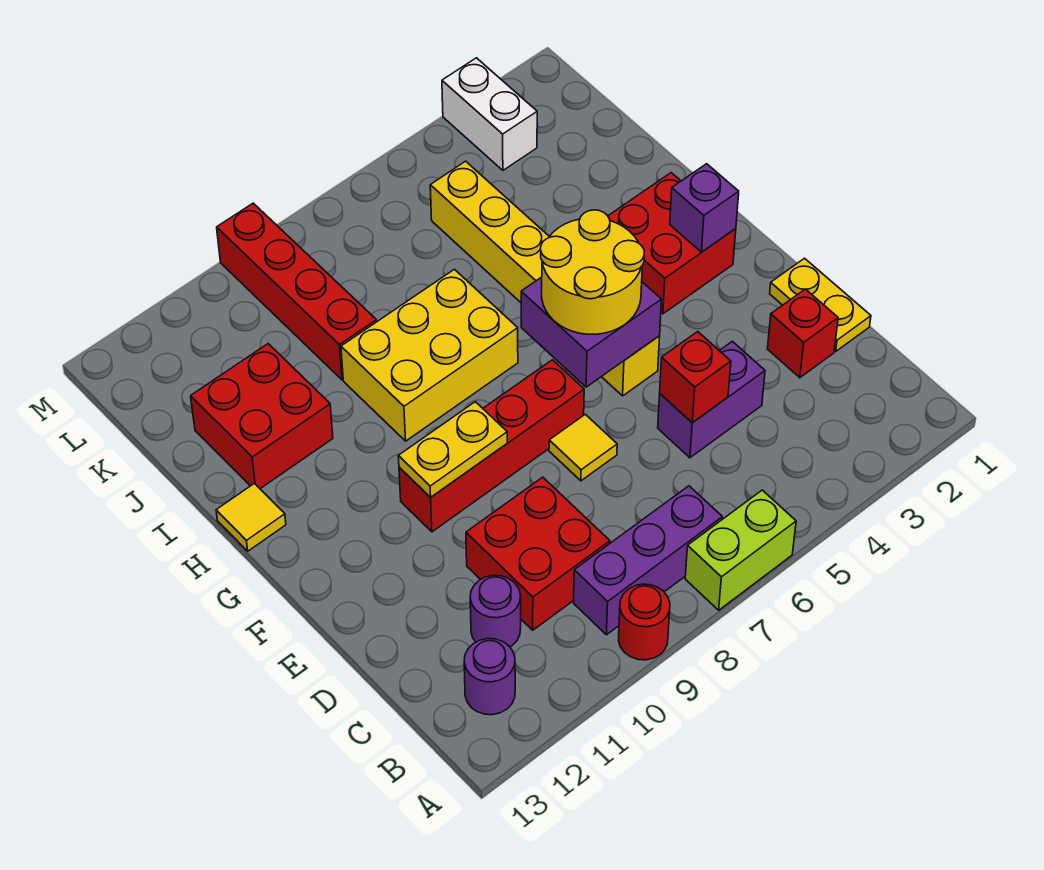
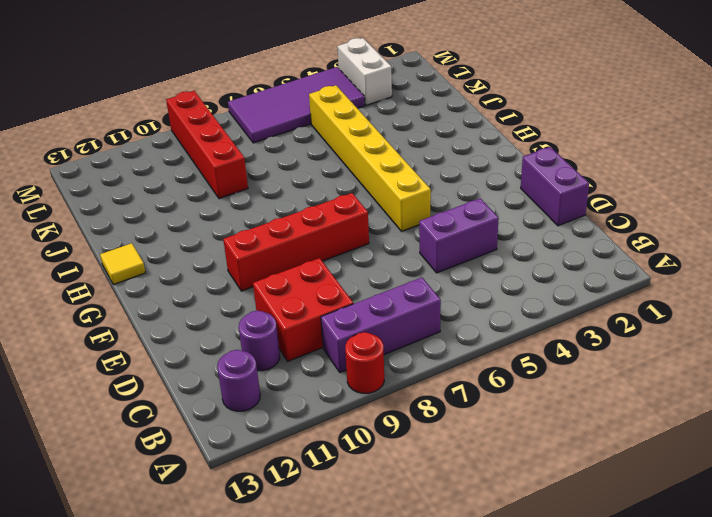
purple 1x2 brick [521,147,589,226] -> yellow 1x2 plate [770,258,871,351]
purple 2x4 tile [228,67,365,143] -> none
none -> lime 1x2 brick [685,490,796,610]
none -> red 1x1 brick [768,289,838,378]
none -> yellow 1x1 tile [549,414,617,481]

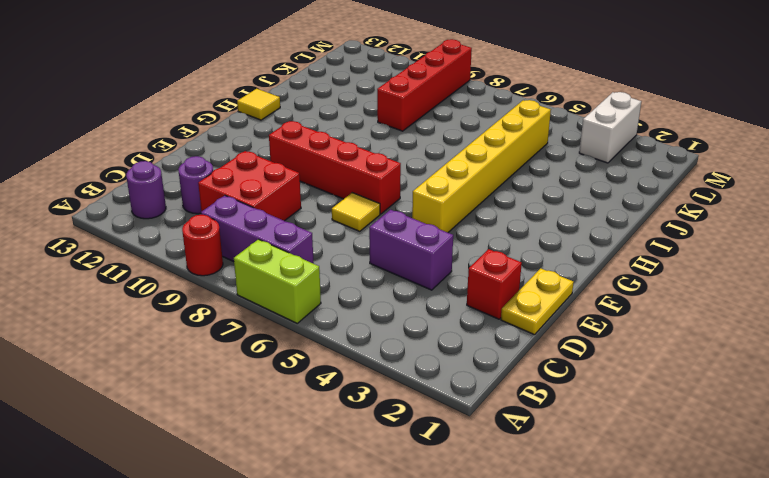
none -> red 2x2 brick [608,173,736,314]
none -> yellow 2x3 brick [341,269,518,441]
none -> red 2x2 brick [191,344,333,489]

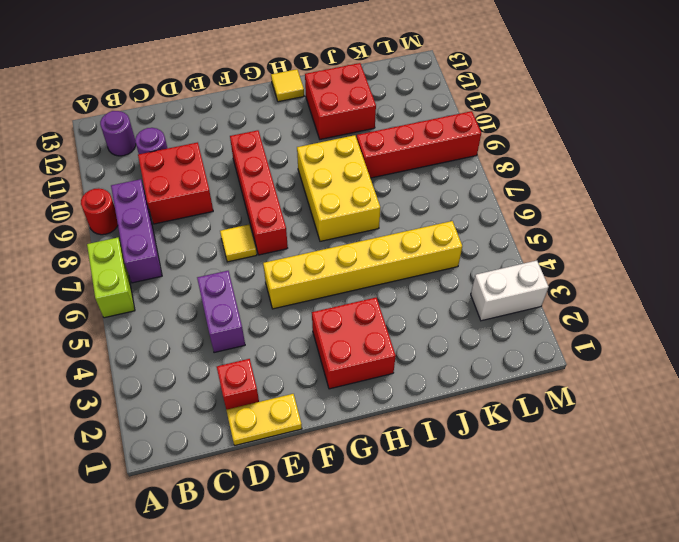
none -> red 1x1 brick [660,332,731,423]
none -> purple 2x2 brick [521,277,662,387]
none -> yellow 1x2 plate [398,402,507,497]

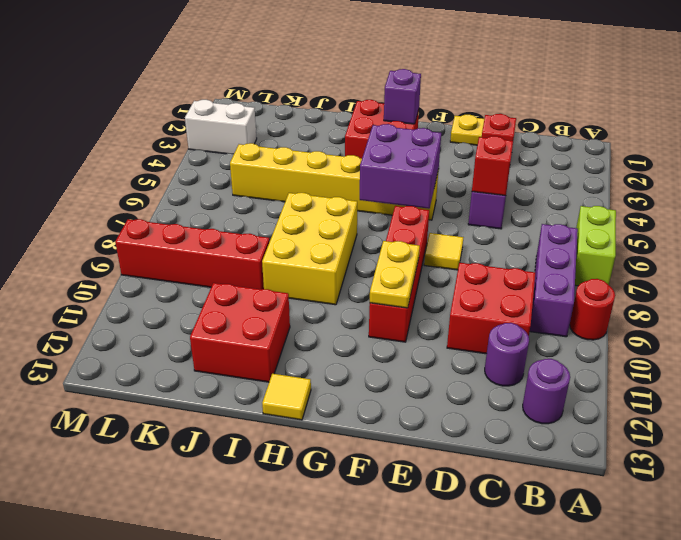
none -> yellow 2x2 round brick [541,210,644,334]

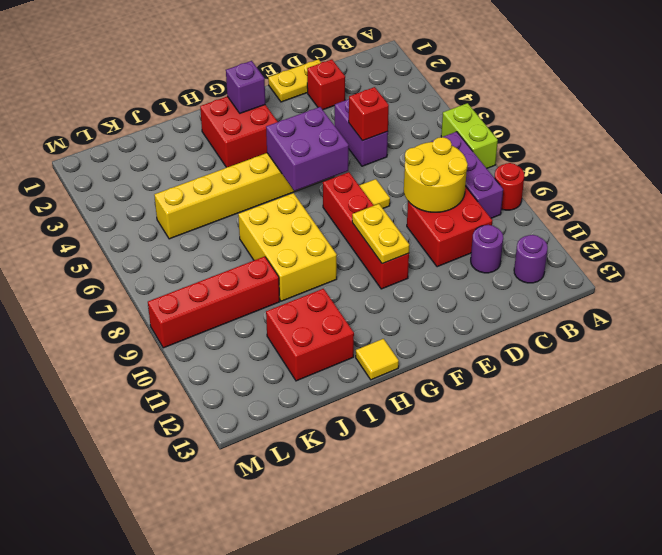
yellow 2x2 round brick [404,137,468,212] -> yellow 2x2 round brick moved to [541,210,644,334]
none -> white 1x2 brick [442,58,537,170]

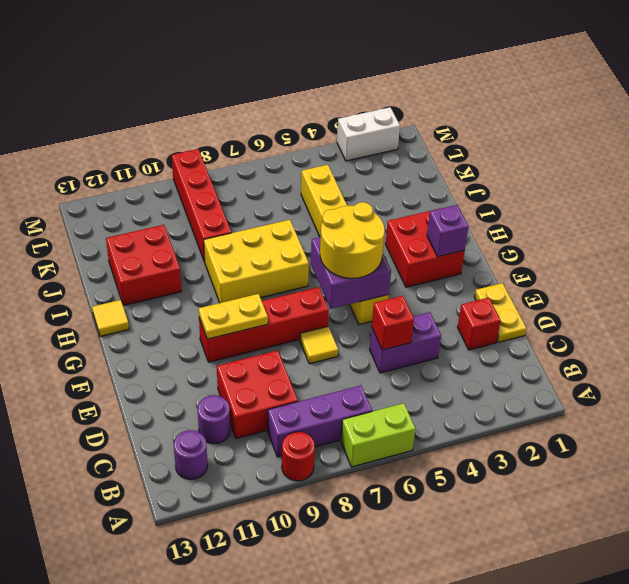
white 1x2 brick [337,107,400,161] -> white 1x2 brick turned to [442,58,537,170]

